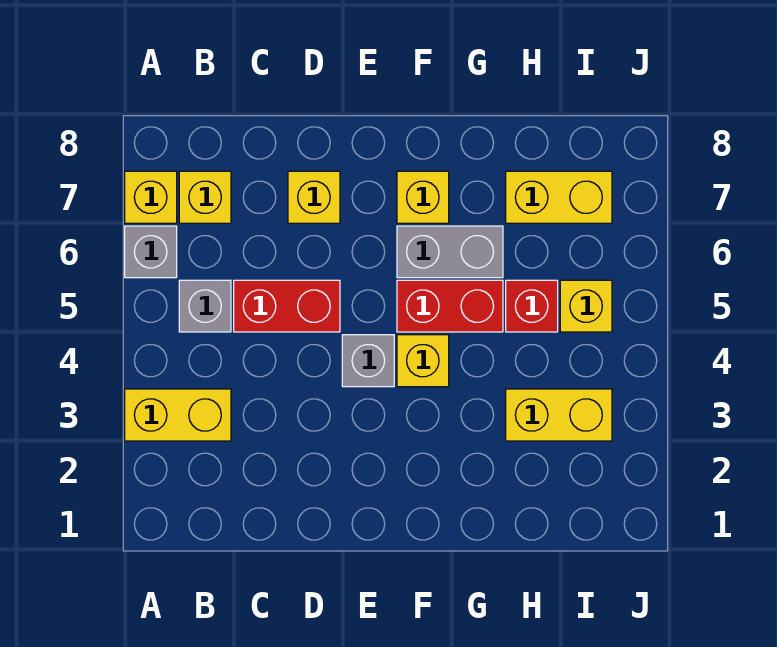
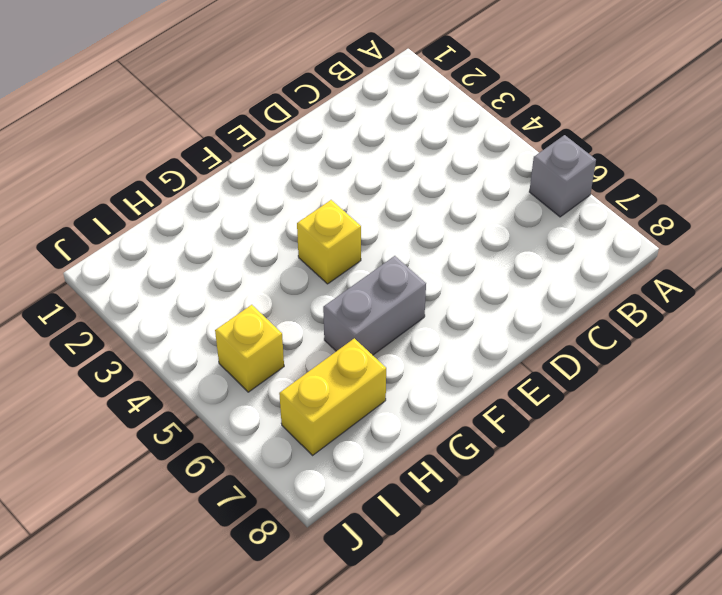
none -> yellow 1x2 brick [125,389,231,441]
none -> yellow 1x1 brick [125,171,177,223]
none -> grey 1x1 brick [179,280,231,332]

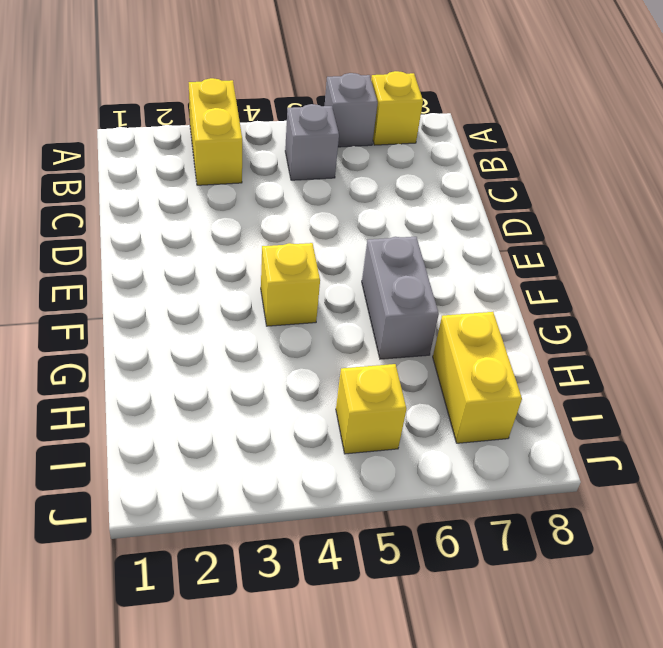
none -> yellow 1x1 brick [179,171,231,223]
none -> red 1x2 brick [234,280,340,332]
none -> yellow 1x1 brick [288,171,340,223]

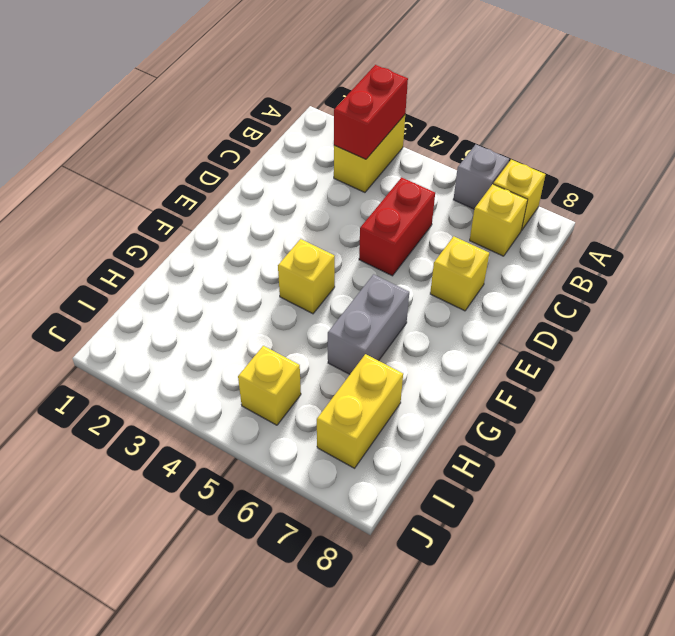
red 1x2 brick [334,65,408,159] -> red 1x2 brick moved to [397,280,503,332]
none -> grey 1x1 brick [179,280,231,332]
none -> grey 1x1 brick [342,335,394,387]
none -> yellow 1x1 brick [397,171,449,223]

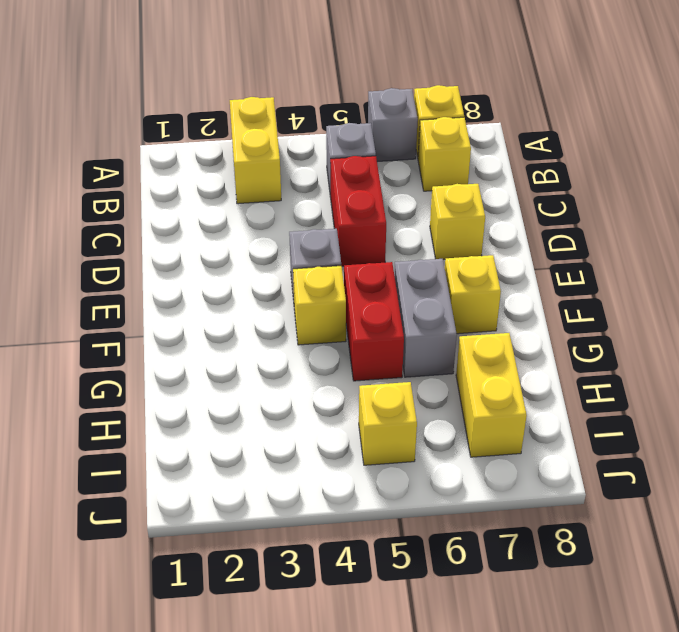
none -> yellow 1x2 brick [506,389,612,441]
none -> red 1x1 brick [506,280,558,332]

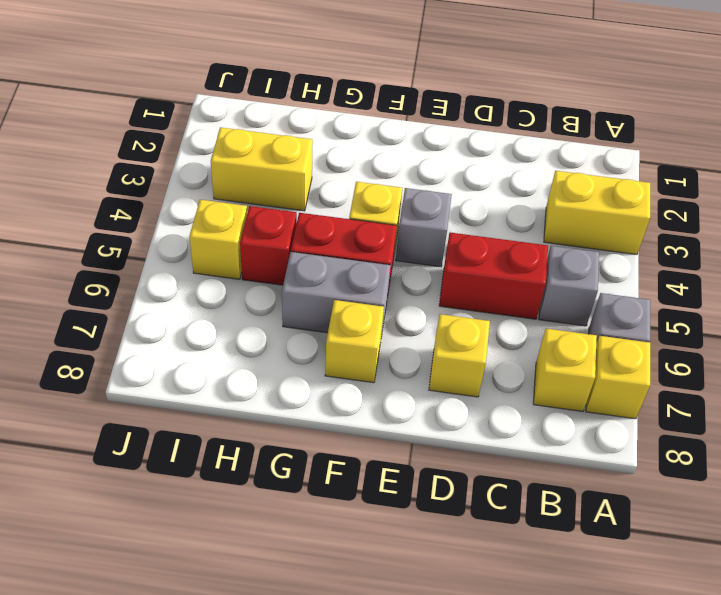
none -> yellow 1x2 brick [506,171,612,223]

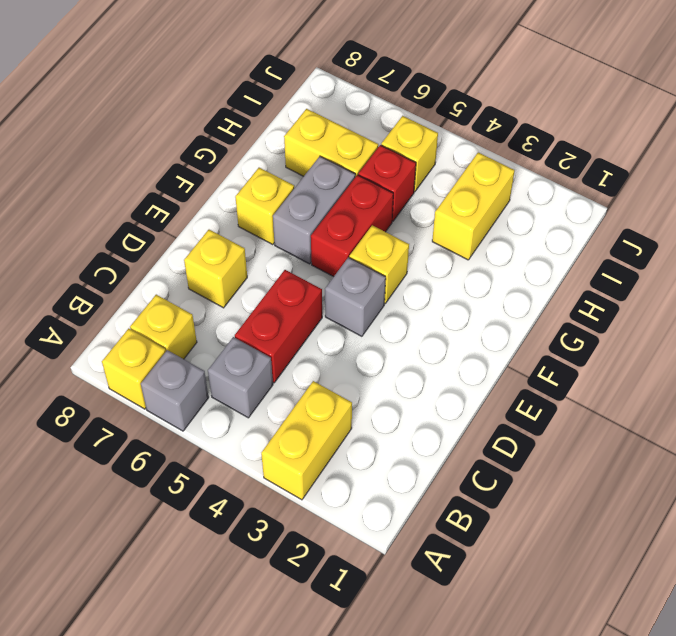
yellow 1x2 brick [284,109,378,177] -> yellow 1x2 brick turned to [506,171,612,223]

